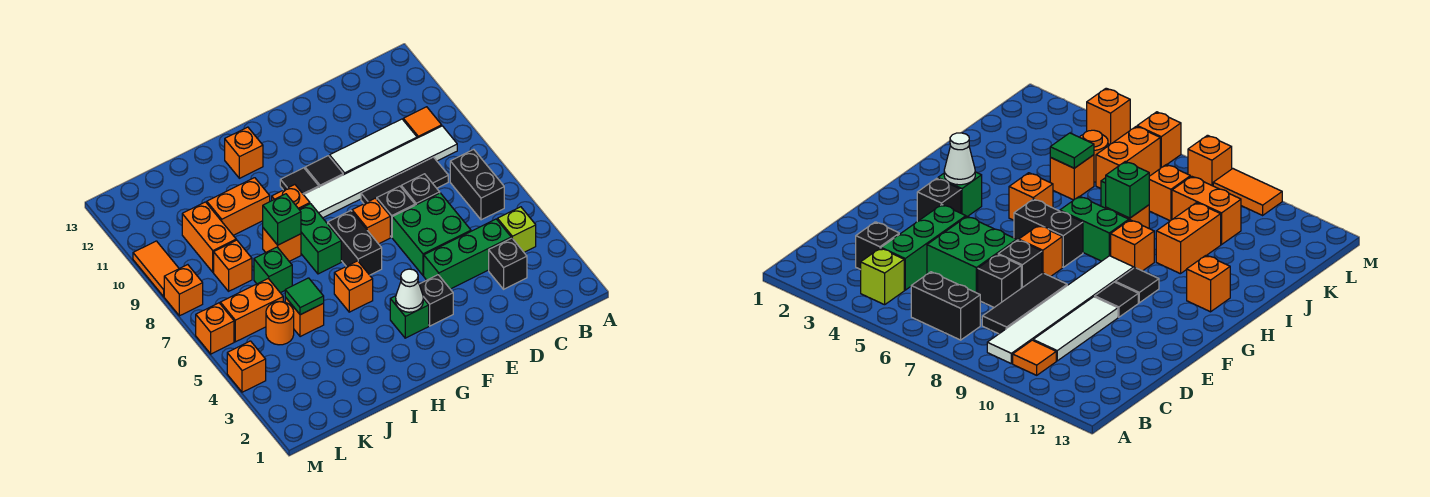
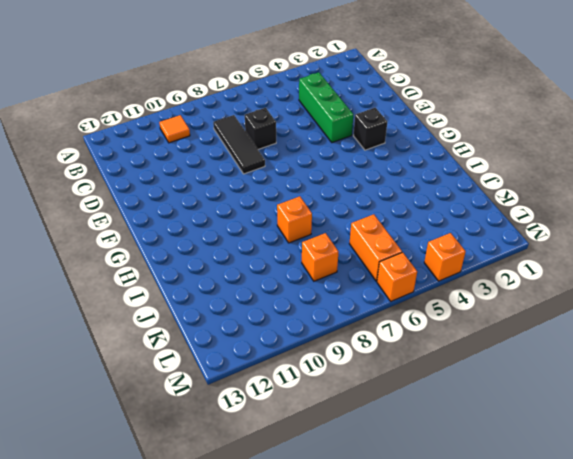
none -> lime 1x1 brick [497,207,536,252]
none -> black 1x2 brick [450,149,504,220]
none -> white 1x6 tile [304,126,457,218]
none -> black 1x1 brick [489,238,527,289]

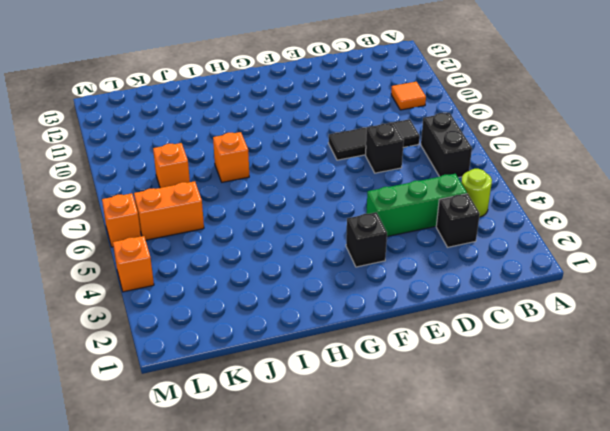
lime 1x1 round brick [461,169,492,217] -> lime 1x1 brick [497,207,536,252]
none -> white 1x6 tile [304,126,457,218]
none -> white 1x3 tile [330,119,417,175]
none -> green 2x2 brick [392,193,471,276]
none -> black 1x1 brick [377,186,415,237]

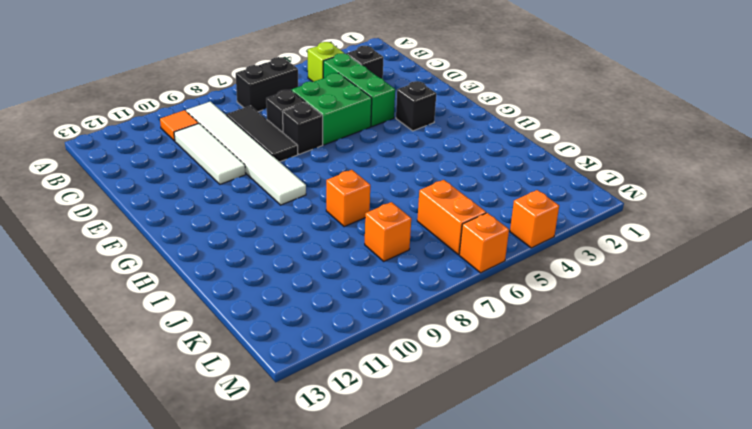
none -> orange 1x1 brick [352,198,390,244]
none -> black 1x1 tile [305,156,343,187]
none -> green 1x1 brick [390,296,429,338]
none -> black 1x2 brick [328,211,382,275]

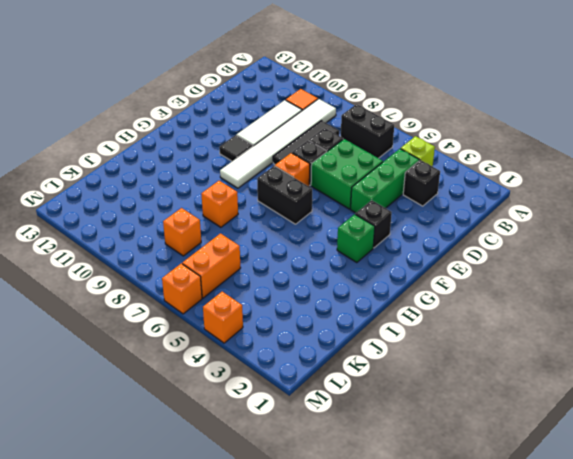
none -> black 1x1 tile [280,168,319,195]
none -> orange 1x1 brick [334,261,373,312]
none -> green 1x2 brick [299,204,341,274]
none -> orange 1x1 brick [272,185,310,209]

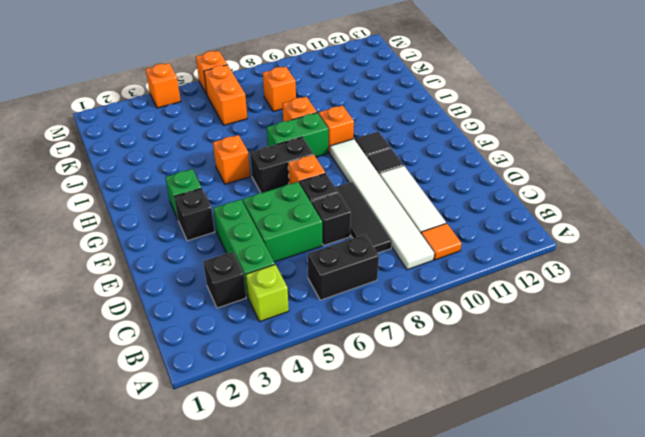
none -> orange 1x1 brick [225,127,263,178]
none -> orange 1x2 brick [207,178,270,235]
none -> orange 1x1 brick [285,297,324,337]
none -> green 1x1 brick [254,247,292,293]

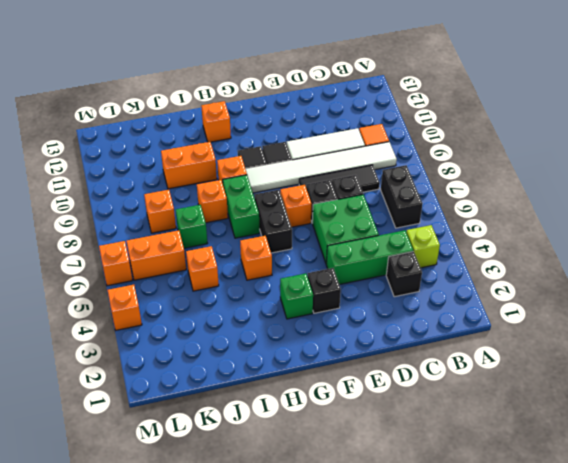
none -> orange 1x1 round brick [266,302,294,345]
none -> orange 1x2 brick [182,202,236,272]
none -> orange 1x1 brick [164,265,203,316]
none -> orange 1x2 tile [133,241,179,297]

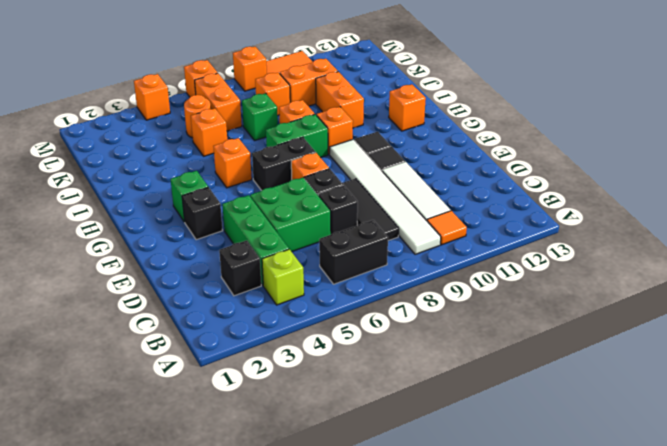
none -> white 1x1 cone [396,269,423,312]
none -> green 1x1 brick [263,194,301,245]
none -> green 1x1 tile [285,278,324,315]

